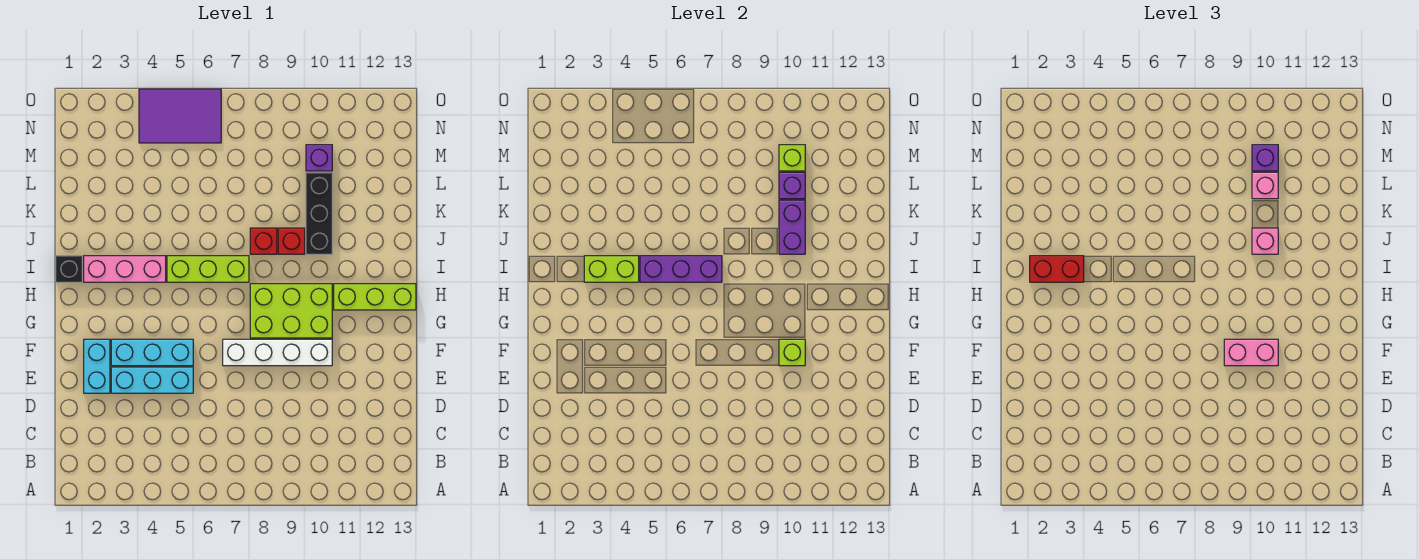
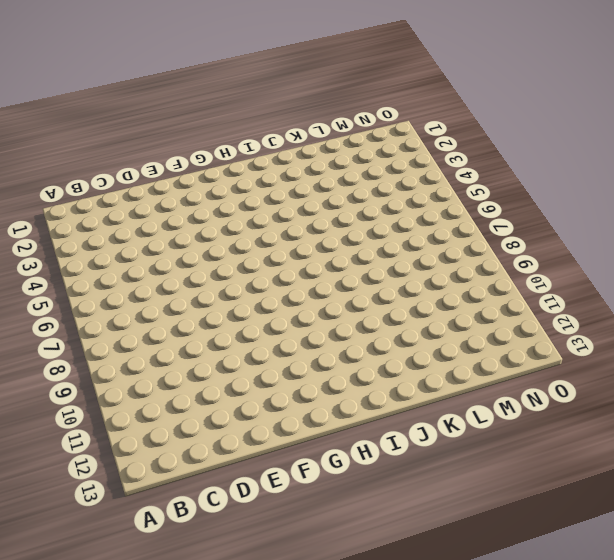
none -> cyan 1x2 brick [84,339,110,393]
none -> cyan 1x3 brick [111,367,193,393]
none -> cyan 1x3 brick [111,339,193,366]

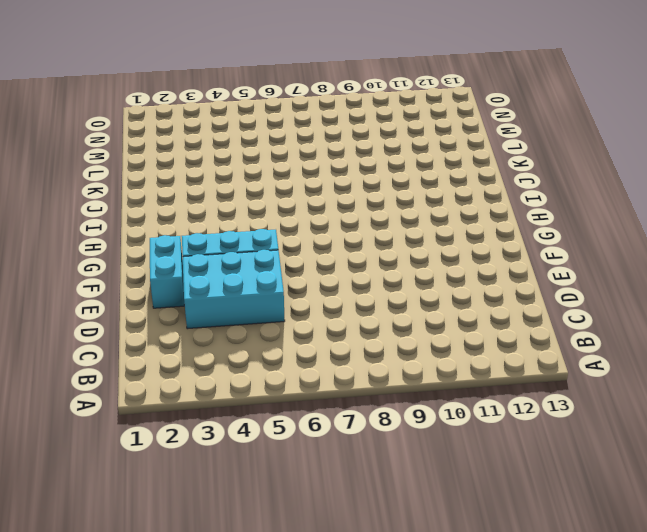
cyan 2x3 brick [183,250,285,329] -> cyan 1x3 brick [111,367,193,393]
none -> white 1x4 brick [223,339,332,366]
none -> lime 2x3 brick [250,284,332,338]
none -> lime 1x3 brick [334,284,416,310]

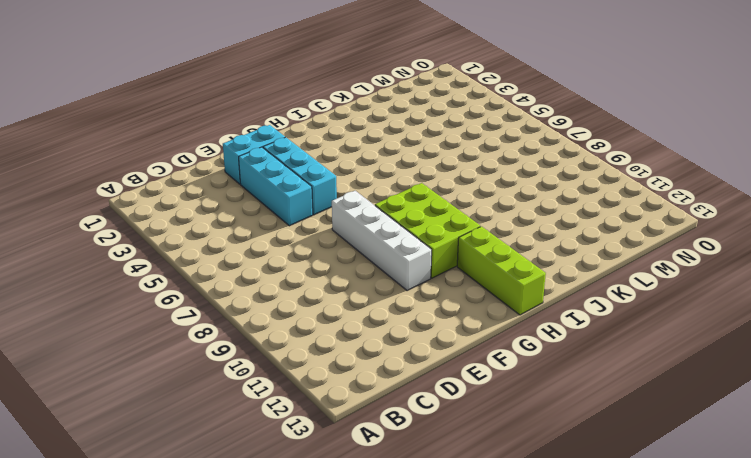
none -> black 1x1 brick [56,256,82,282]
none -> pink 1x3 brick [84,256,166,282]
none -> lime 1x3 brick [167,256,249,282]

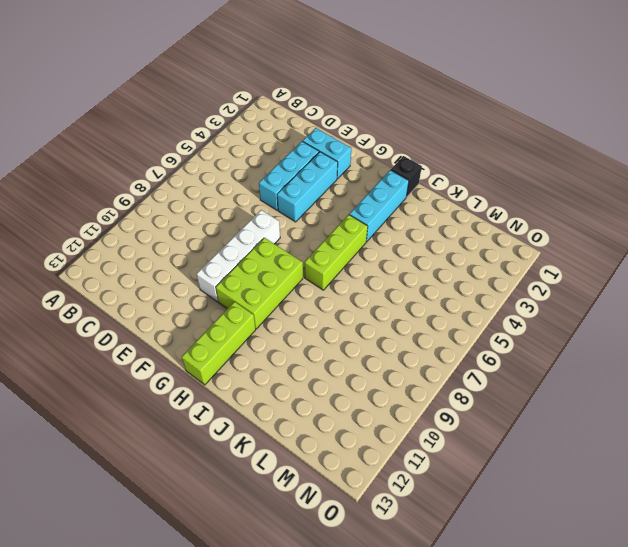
cyan 1x3 brick [349,170,409,242] -> pink 1x3 brick [84,256,166,282]
none -> red 1x1 brick [250,228,277,254]
none -> red 1x1 brick [278,228,305,254]
none -> black 1x3 brick [306,172,332,254]

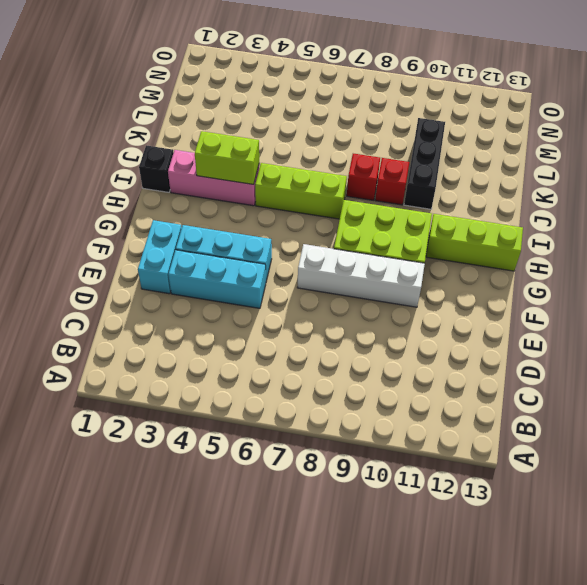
none -> purple 1x1 brick [306,145,332,171]
none -> purple 2x3 tile [139,89,221,143]
none -> lime 1x1 brick [779,339,805,366]

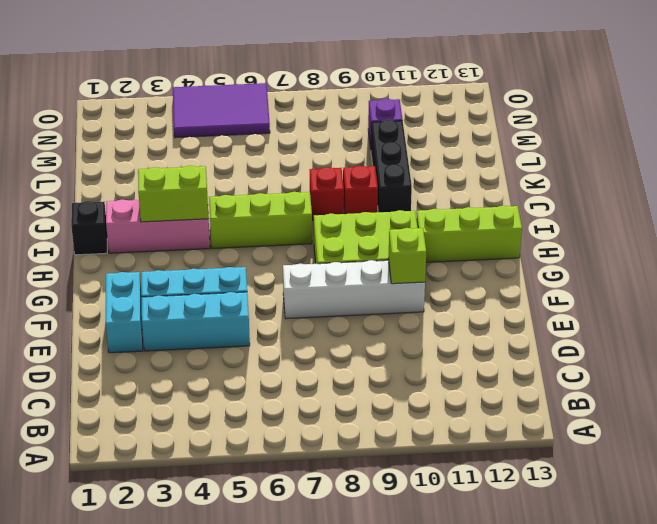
none -> purple 1x3 brick [640,256,722,282]
none -> purple 1x2 brick [779,200,805,254]
none -> purple 1x1 brick [779,172,805,199]

